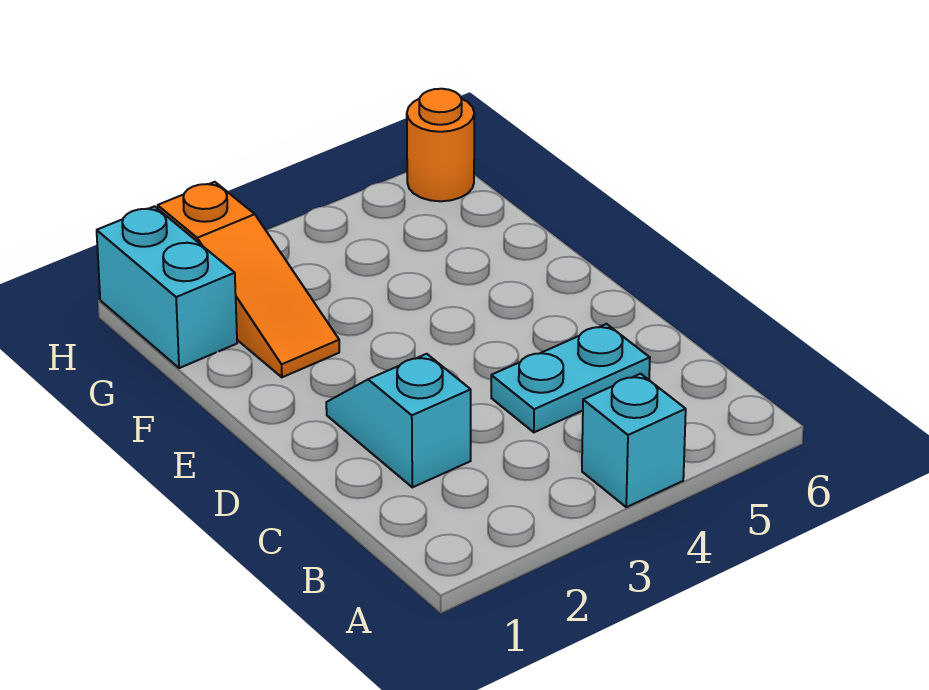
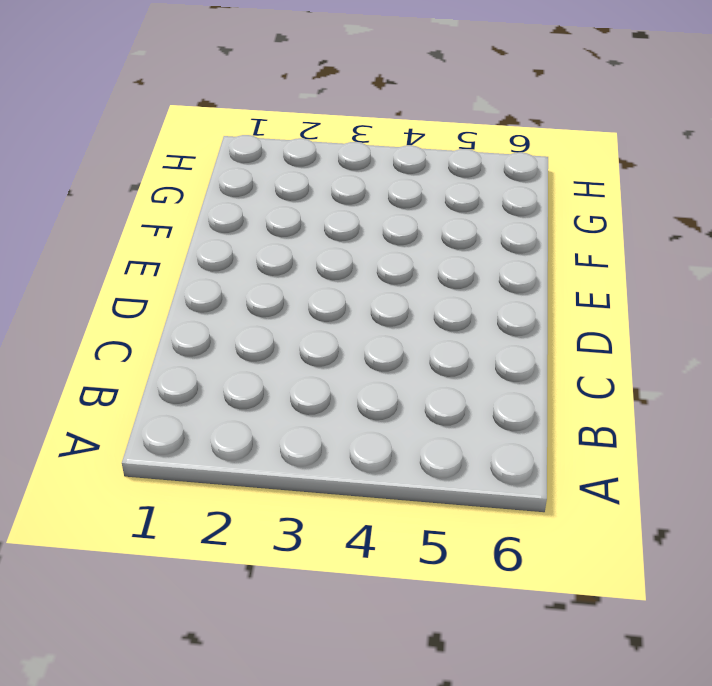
none -> cyan 1x1 brick [582,374,686,507]
none -> cyan 1x2 slope [326,354,471,487]

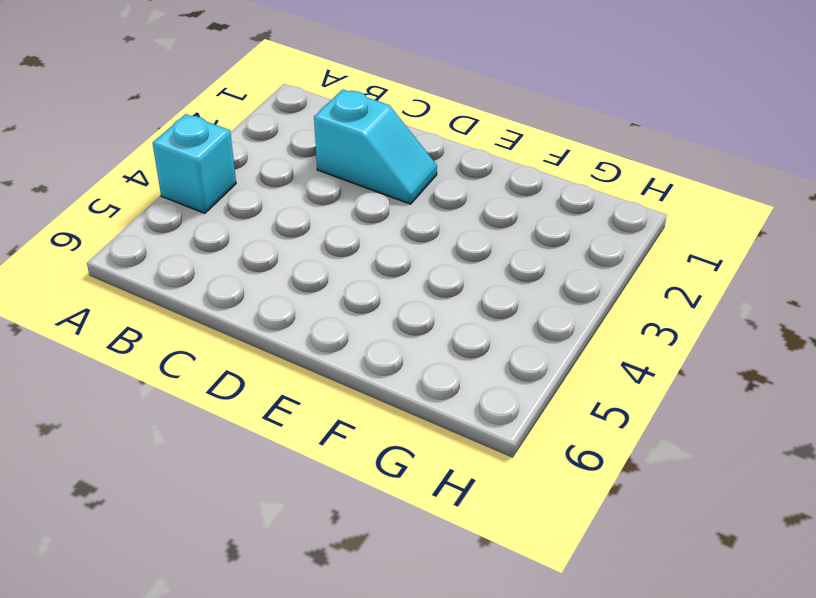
none -> cyan 1x2 plate [491,324,650,432]
none -> orange 1x3 slope [158,182,339,377]

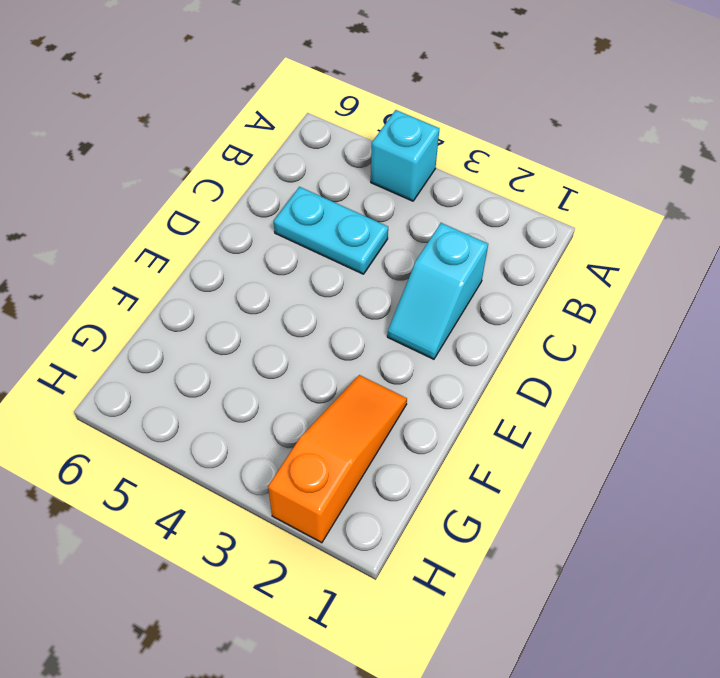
none -> cyan 1x2 brick [97,206,237,368]
none -> orange 1x1 round brick [407,89,474,201]

